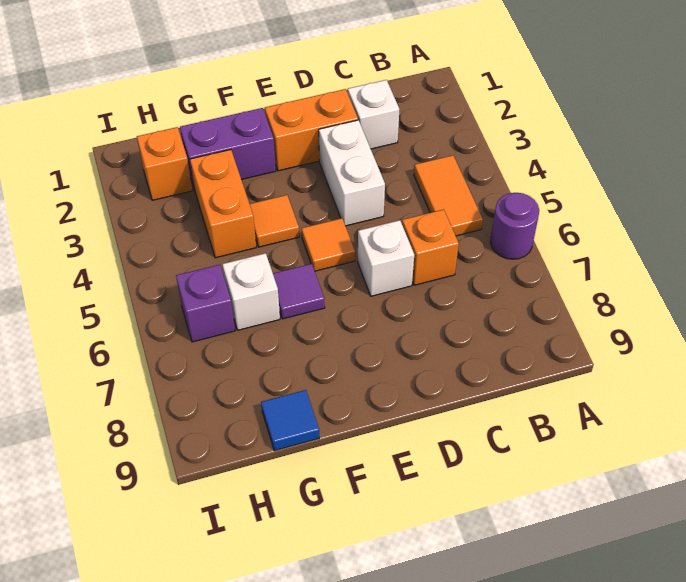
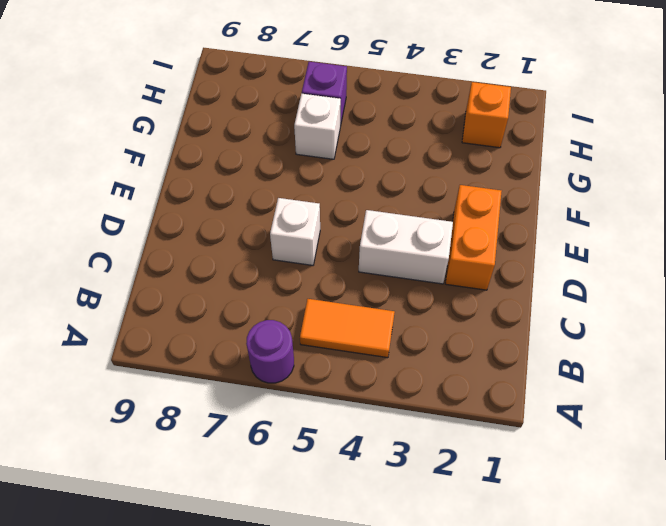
none -> white 1x1 brick [348,80,399,149]
none -> orange 1x1 brick [402,209,459,285]
none -> orange 1x1 tile [302,218,355,271]

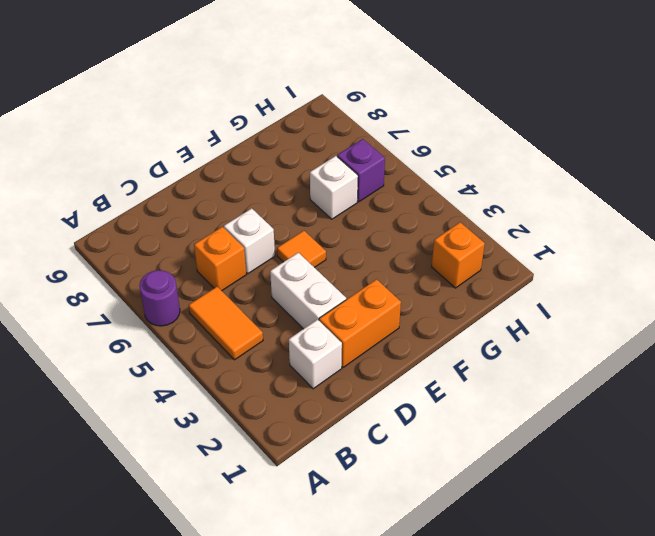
none -> purple 1x2 brick [180,108,276,190]
none -> orange 1x1 tile [250,195,299,247]
none -> purple 1x1 tile [273,264,325,319]

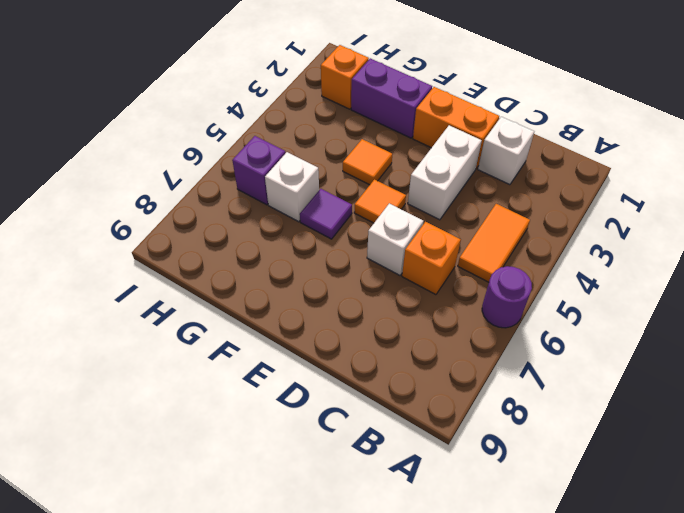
none -> orange 1x2 brick [190,150,256,258]
none -> blue 1x1 tile [261,390,319,451]

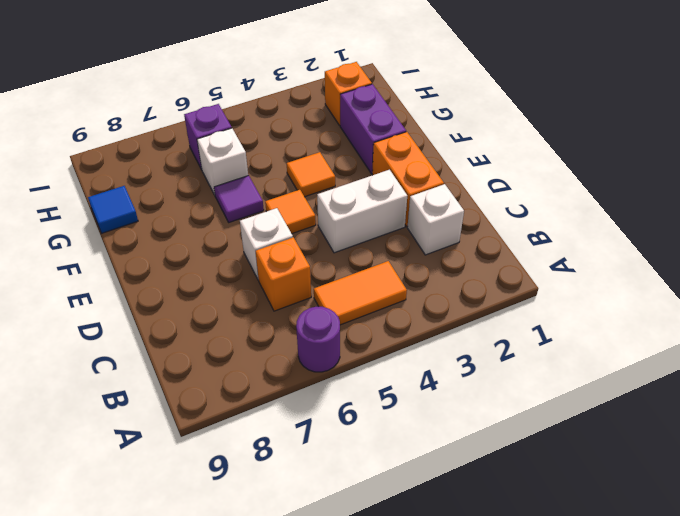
none -> orange 1x2 brick [190,150,256,258]

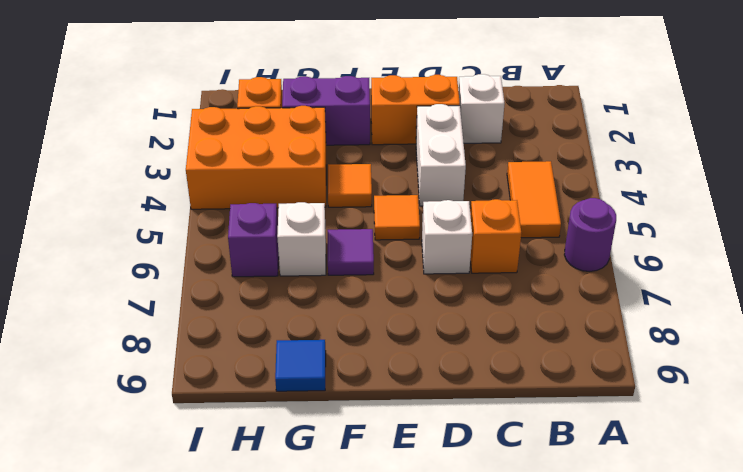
orange 2x3 brick [186,106,326,209] -> orange 1x2 brick [190,150,256,258]

